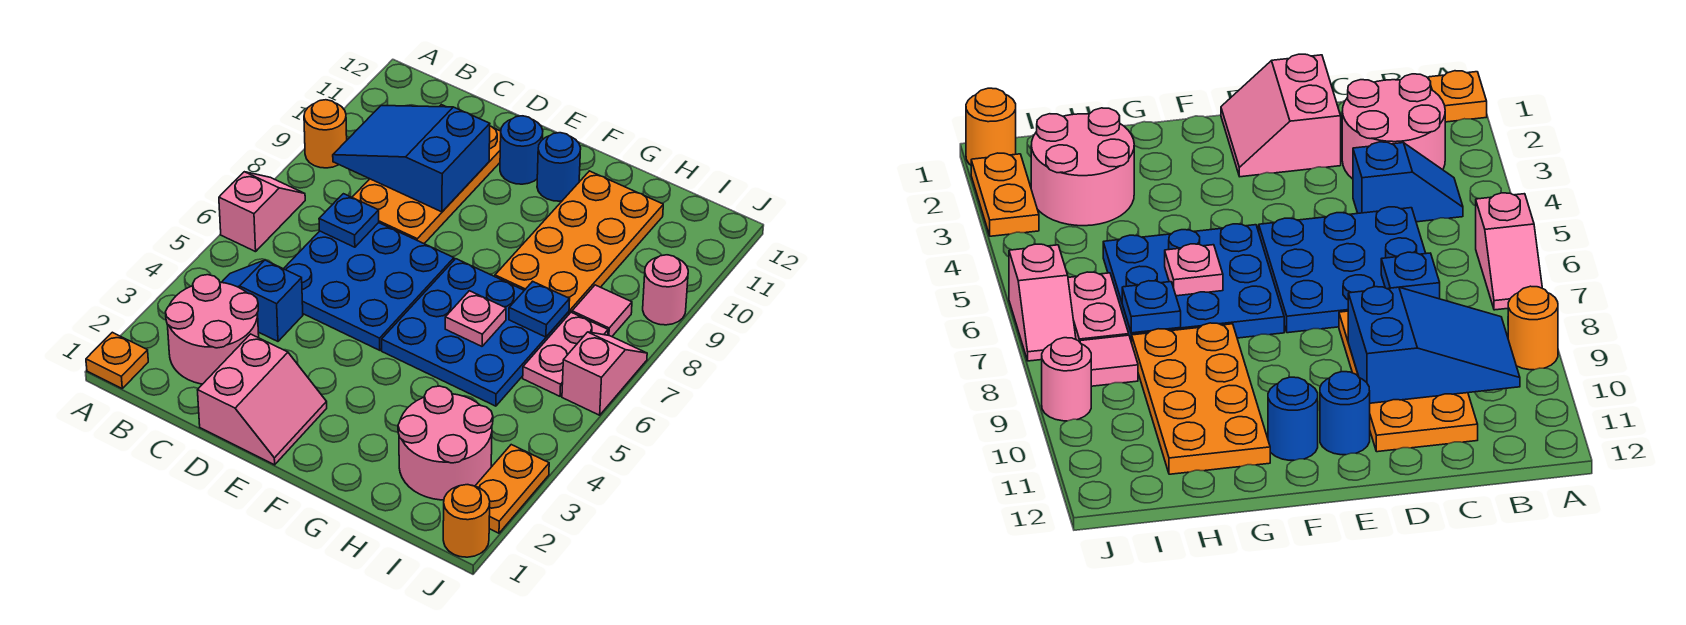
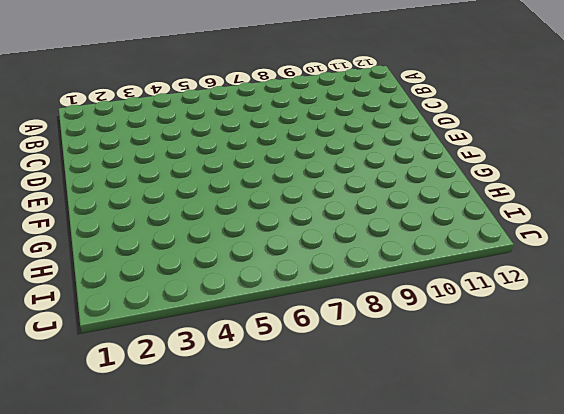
none -> orange 1x1 plate [86,332,148,388]
none -> pink 1x2 slope [219,172,305,252]
none -> orange 1x1 round brick [304,100,347,168]

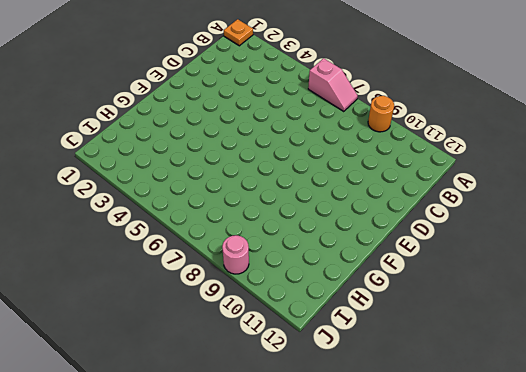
none -> pink 2x2 round brick [166,275,259,384]
none -> blue 1x2 slope [221,260,303,341]
none -> blue 3x3 plate [284,223,454,350]

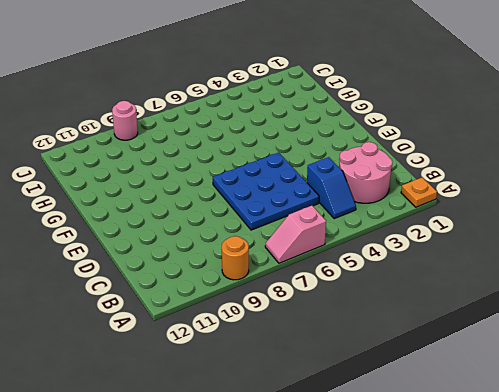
none -> orange 2x4 plate [352,105,501,244]
none -> pink 2x2 slope [198,334,327,465]
none -> blue 1x1 round brick [500,116,543,184]

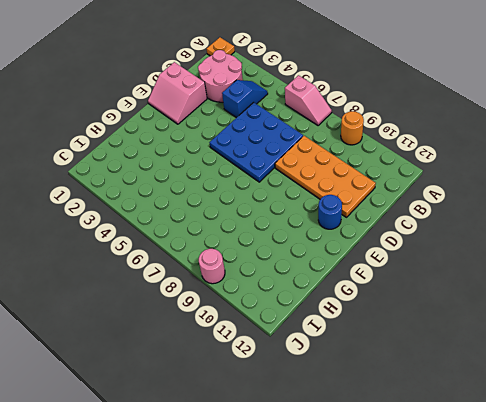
none -> blue 3x3 plate [382,259,569,406]
none -> blue 1x1 round brick [537,133,581,201]
none -> orange 2x4 plate [495,171,663,314]

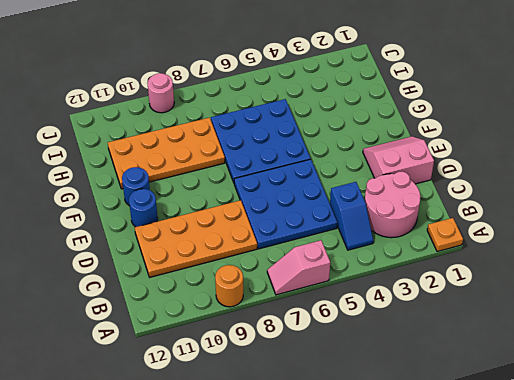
none -> pink 2x2 round brick [398,386,493,500]
none -> pink 1x2 plate [523,312,608,396]
none -> pink 1x1 tile [572,285,632,337]

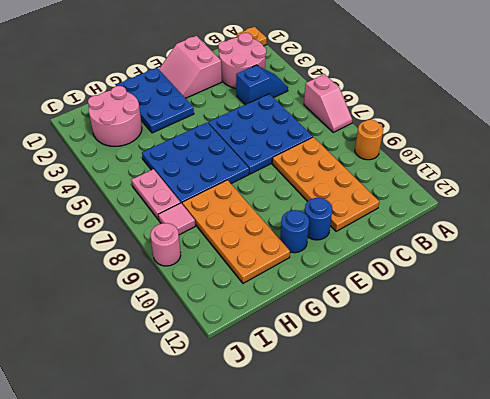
blue 2x3 plate [116,68,194,133] -> none
none -> orange 1x1 round brick [443,485,490,557]
none -> orange 1x2 plate [475,445,549,533]
none -> pink 1x2 slope [562,332,647,415]

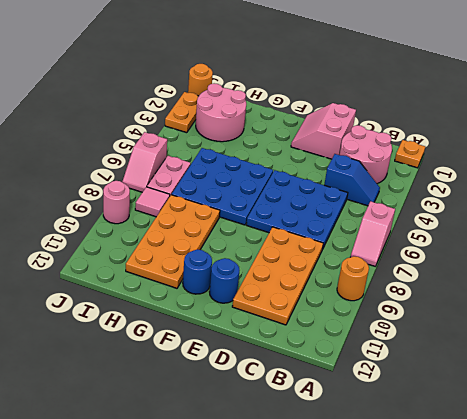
none -> blue 2x3 slope [333,106,490,212]
none -> blue 1x1 plate [319,194,379,247]
none -> pink 1x1 plate [445,291,506,346]

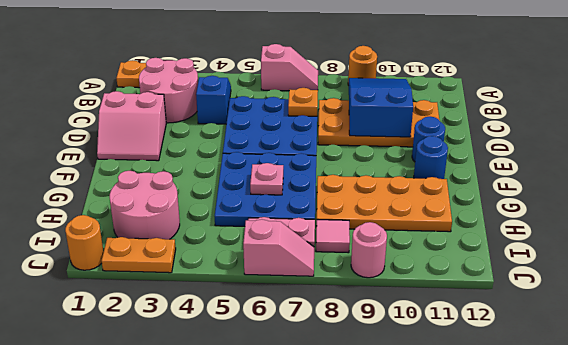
orange 1x1 plate [288,88,318,116] -> blue 1x1 plate [319,194,379,247]
none -> blue 1x1 plate [509,281,570,337]

